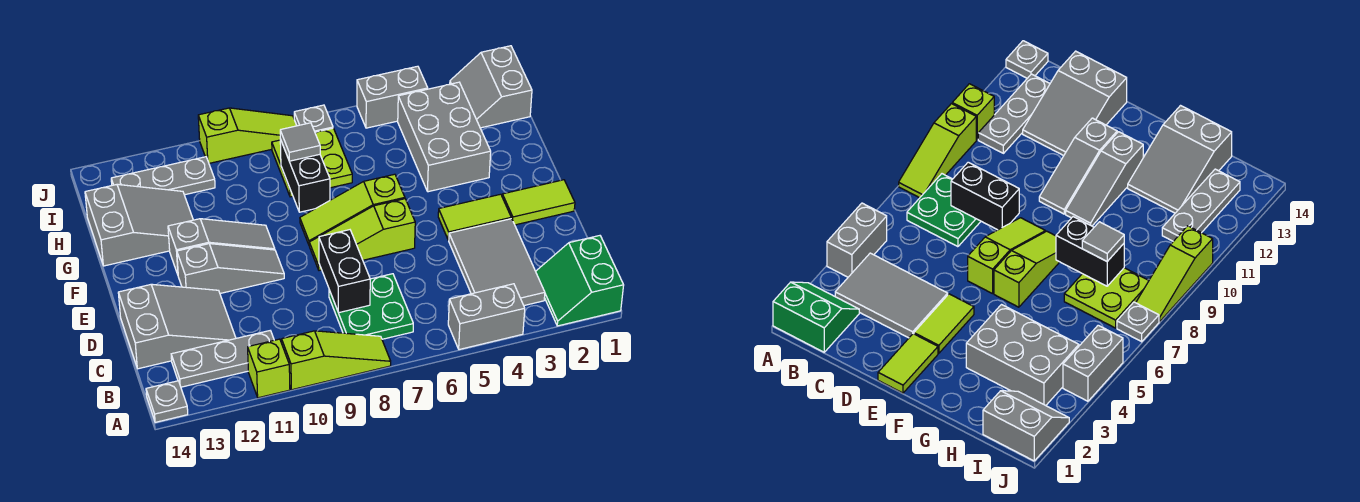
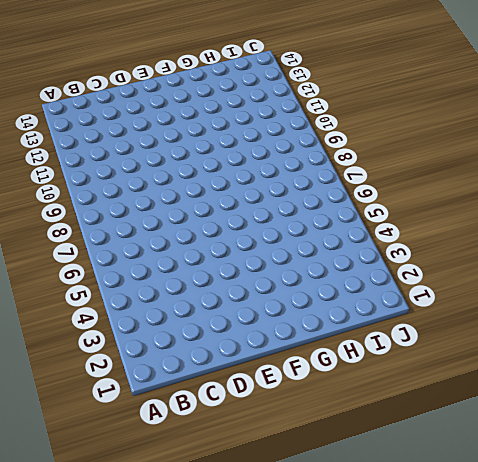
none -> green 2x2 slope [536,236,624,326]
none -> grey 1x2 brick [448,284,525,350]
none -> lime 1x3 slope [282,331,391,390]

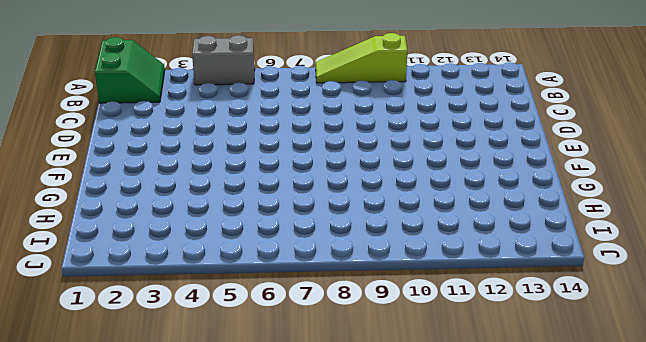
none -> lime 1x1 brick [248,339,290,398]
none -> grey 1x1 plate [146,381,188,422]
none -> grey 2x3 tile [449,219,545,306]

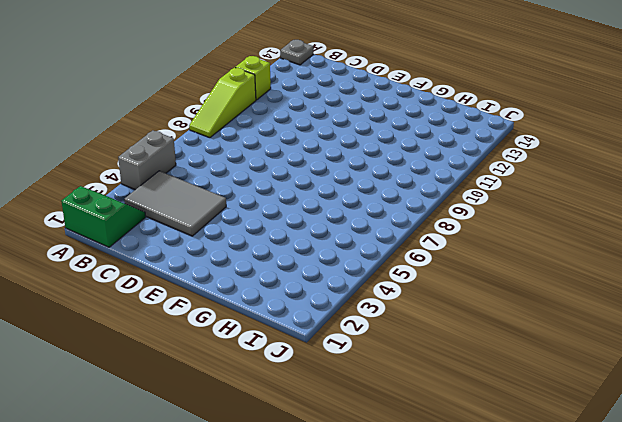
none -> green 2x2 plate [329,274,413,339]
none -> grey 1x3 plate [171,331,274,387]
none -> grey 2x3 slope [118,284,236,369]

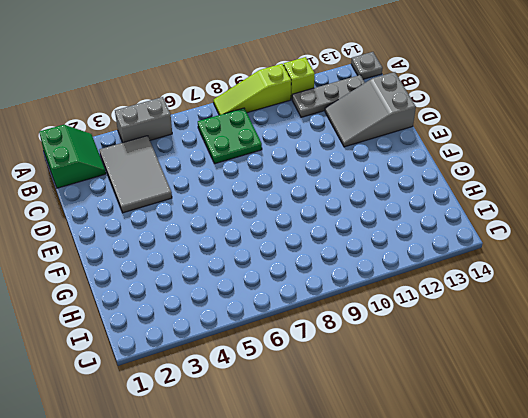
none -> lime 1x2 tile [502,180,575,225]
none -> lime 1x2 tile [438,194,511,240]
none -> lime 1x3 slope [309,199,415,270]

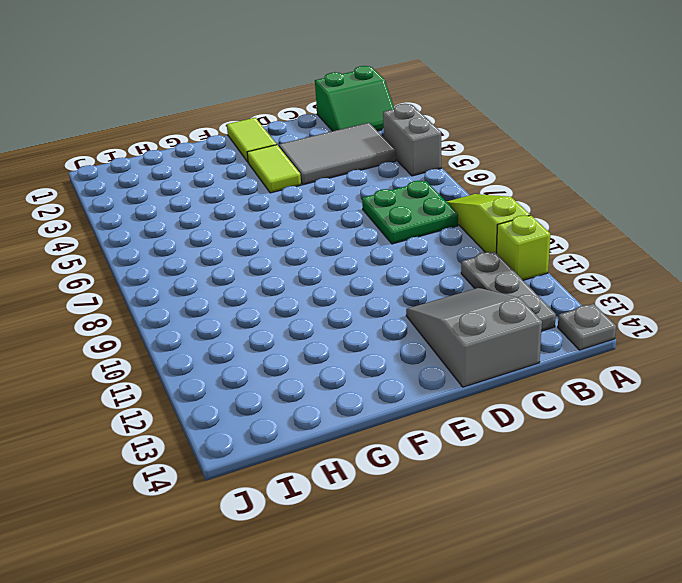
none -> lime 1x3 slope [309,199,415,270]
none -> grey 1x3 slope [177,244,284,293]
none -> lime 1x3 slope [300,174,405,244]

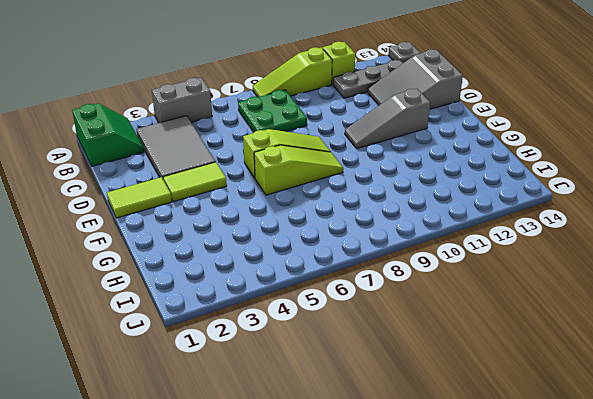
none -> grey 1x3 slope [168,219,275,274]
none -> grey 2x3 brick [398,82,491,192]
none -> grey 2x3 slope [85,184,193,266]

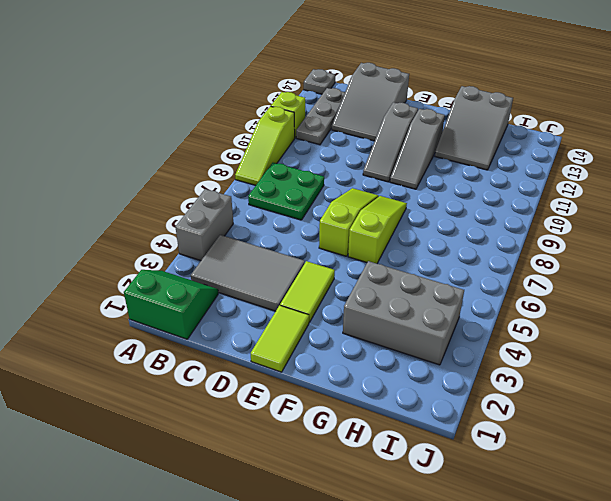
none -> lime 2x2 plate [272,128,352,197]
none -> grey 2x2 slope [450,46,532,128]
none -> grey 1x3 plate [111,157,215,195]

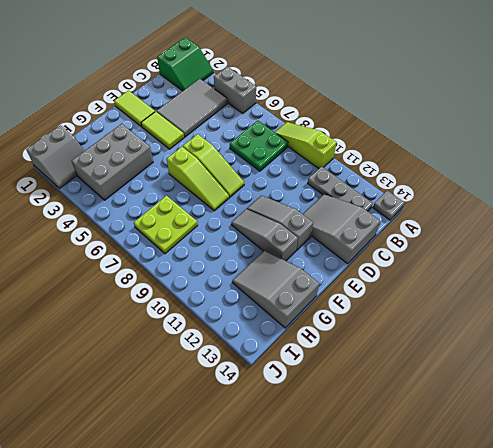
none -> lime 1x1 brick [248,339,290,398]
none -> grey 1x3 plate [111,157,215,195]
none -> grey 1x2 brick [357,66,428,128]

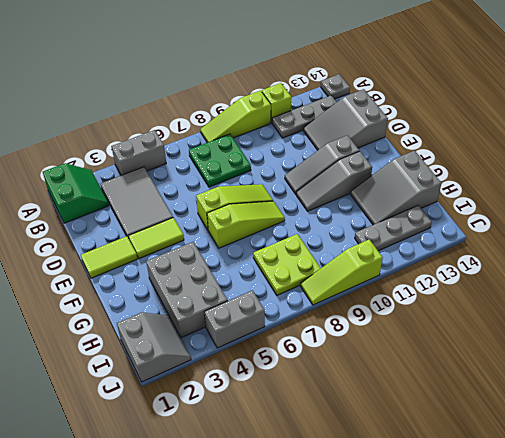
none -> grey 1x1 plate [294,105,333,132]
none -> black 1x2 brick [319,230,370,313]
none -> black 1x2 brick [280,139,330,212]

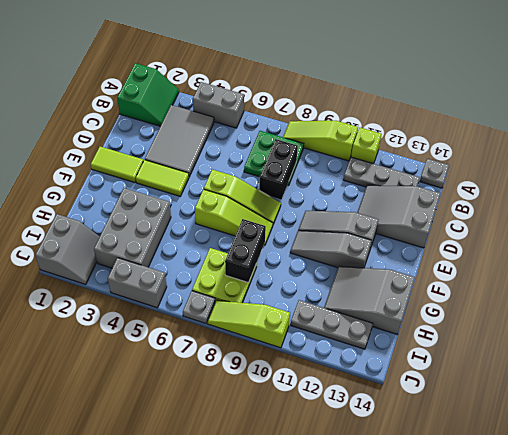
none -> grey 1x1 tile [280,123,320,161]

